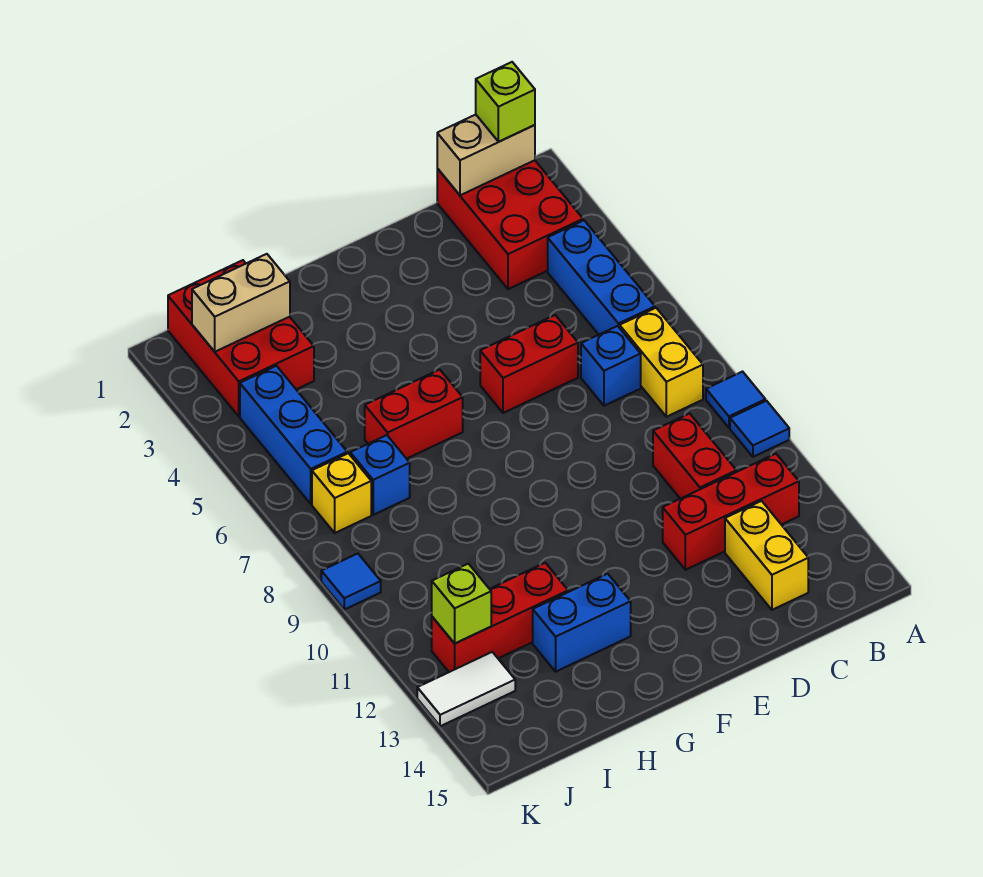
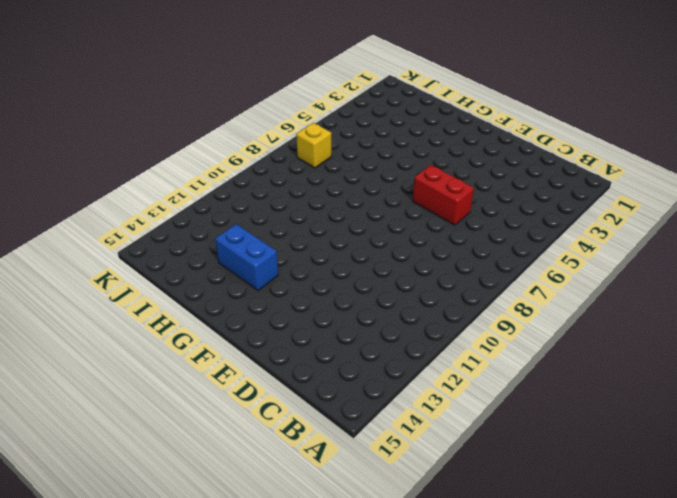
none -> blue 1x1 tile [706,372,765,428]
none -> blue 1x1 tile [730,401,789,457]
none -> red 2x3 brick [437,160,583,289]

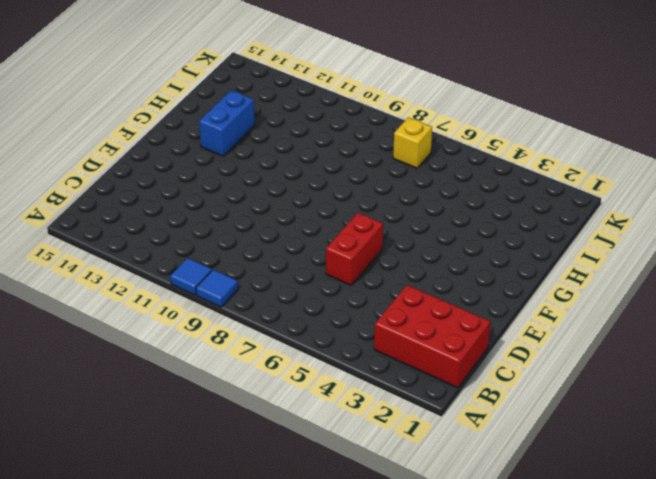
none -> blue 1x3 brick [548,221,655,334]
none -> yellow 1x2 brick [620,308,703,417]
none -> red 1x3 brick [663,454,799,570]

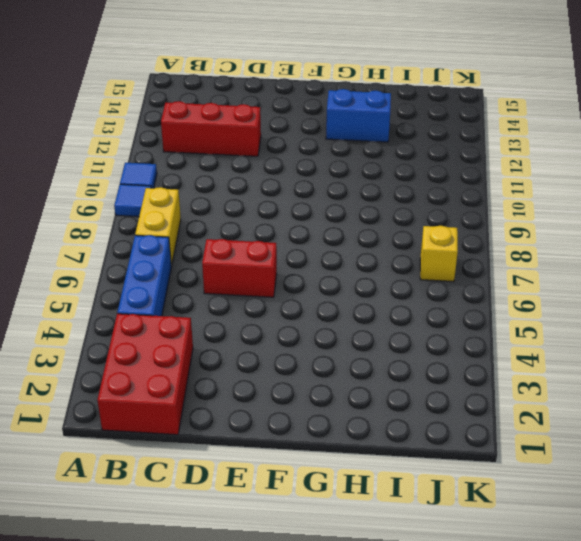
none -> blue 1x1 brick [581,326,641,406]
none -> red 1x2 brick [653,413,737,499]
none -> yellow 1x2 brick [725,501,808,610]

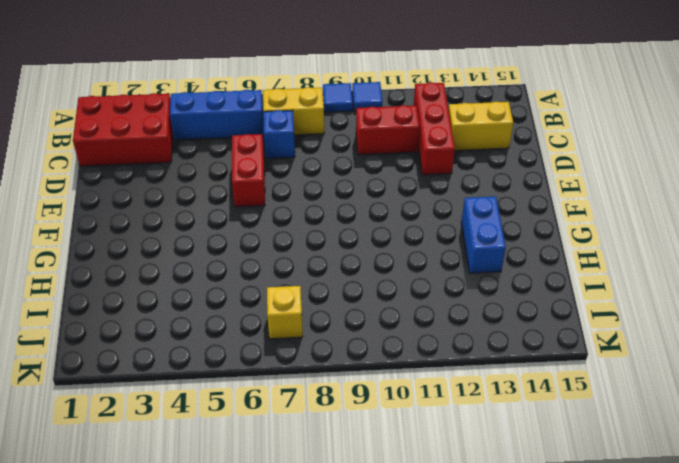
none -> red 1x2 brick [365,370,463,459]
none -> red 1x3 brick [432,563,568,672]
none -> red 2x3 brick [168,260,314,416]

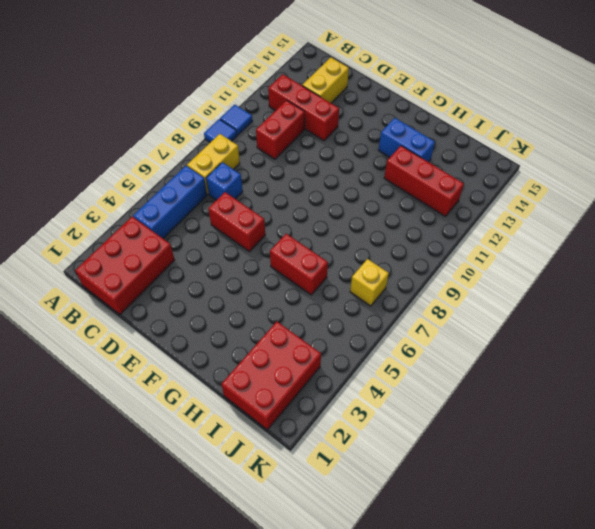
none -> blue 1x1 brick [350,435,410,515]
none -> blue 1x3 brick [240,366,347,504]
none -> white 1x2 tile [417,652,515,726]

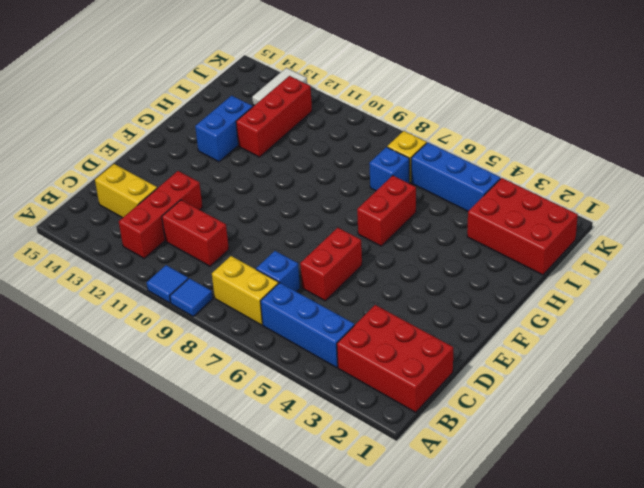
none -> blue 1x1 tile [321,554,381,610]
none -> tan 1x2 brick [437,115,535,195]
none -> tan 1x2 brick [192,254,290,352]

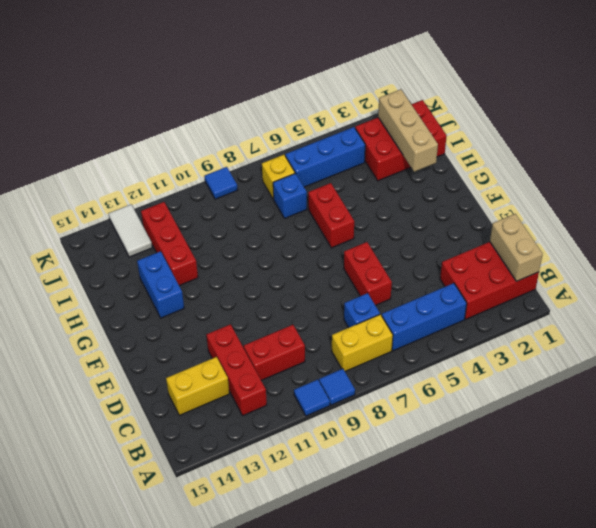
tan 1x3 brick [378,89,438,172] -> tan 1x2 brick [192,254,290,352]
none -> lime 1x1 brick [432,564,491,643]
none -> lime 1x1 brick [476,62,535,142]

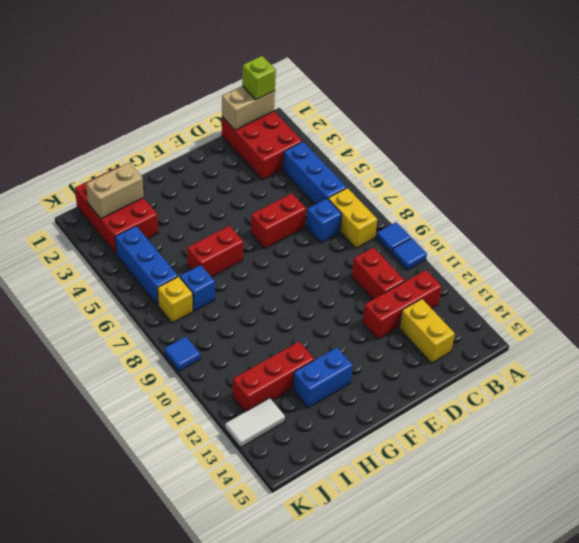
none -> lime 1x1 brick [432,564,491,643]

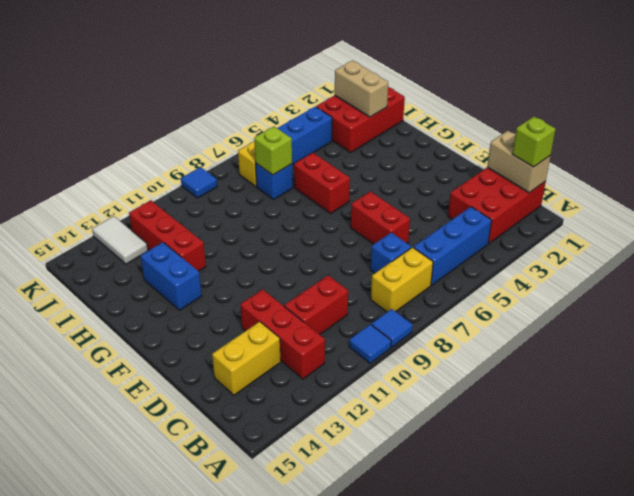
lime 1x1 brick [254,127,292,175] -> lime 1x1 brick moved to [432,564,491,643]

